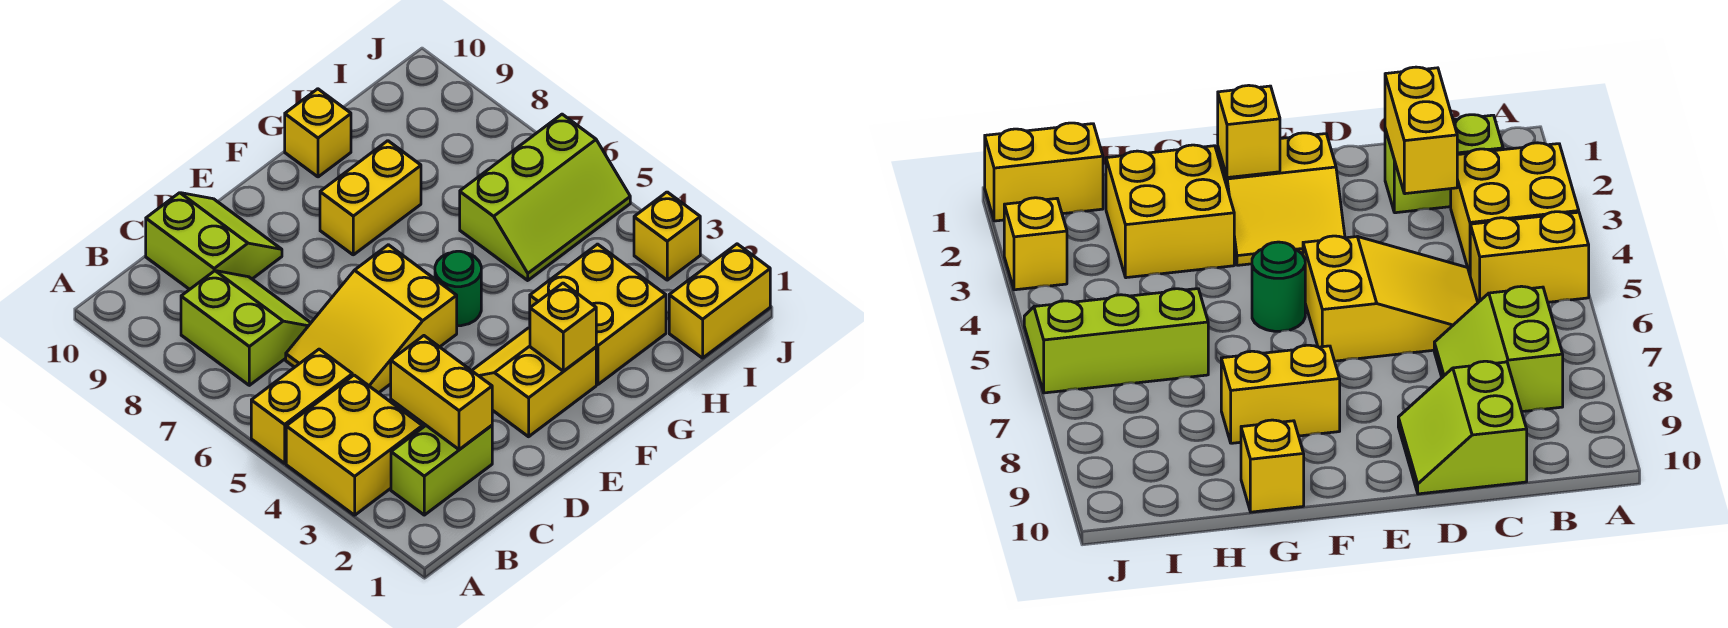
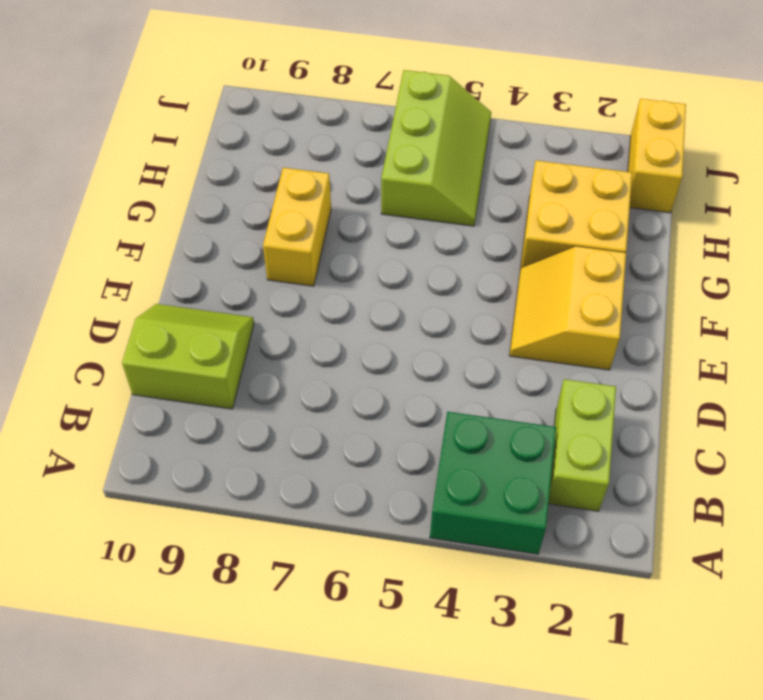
green 2x2 brick [430,412,556,554] -> yellow 2x2 brick [286,375,422,515]
none -> yellow 1x2 brick [251,349,352,463]
none -> lime 2x2 slope [181,271,311,385]
none -> yellow 2x3 slope [286,245,457,393]

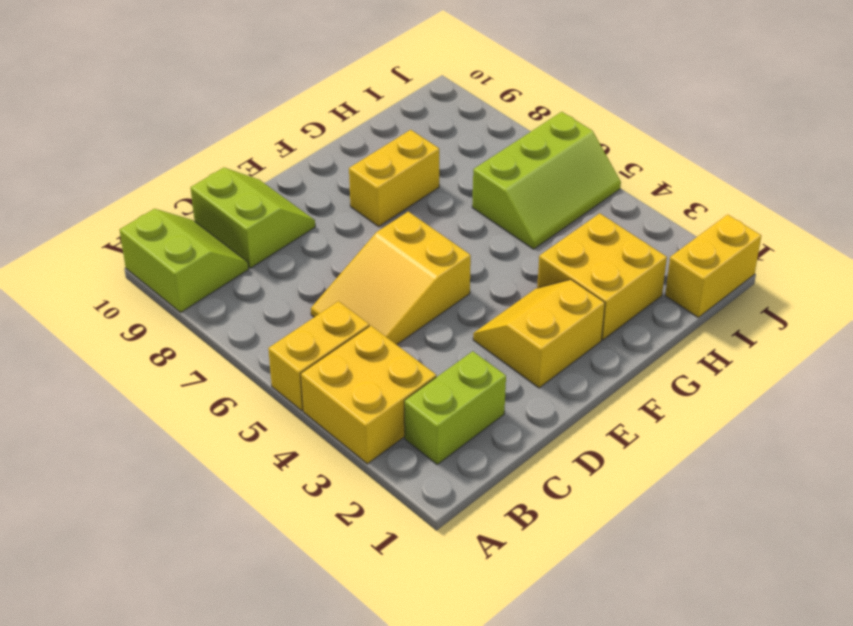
lime 2x2 slope [120,209,249,312] -> lime 2x2 slope moved to [181,271,311,385]
none -> green 1x1 round brick [435,251,481,326]
none -> yellow 1x1 brick [285,89,351,177]
none -> yellow 1x1 brick [634,192,700,280]

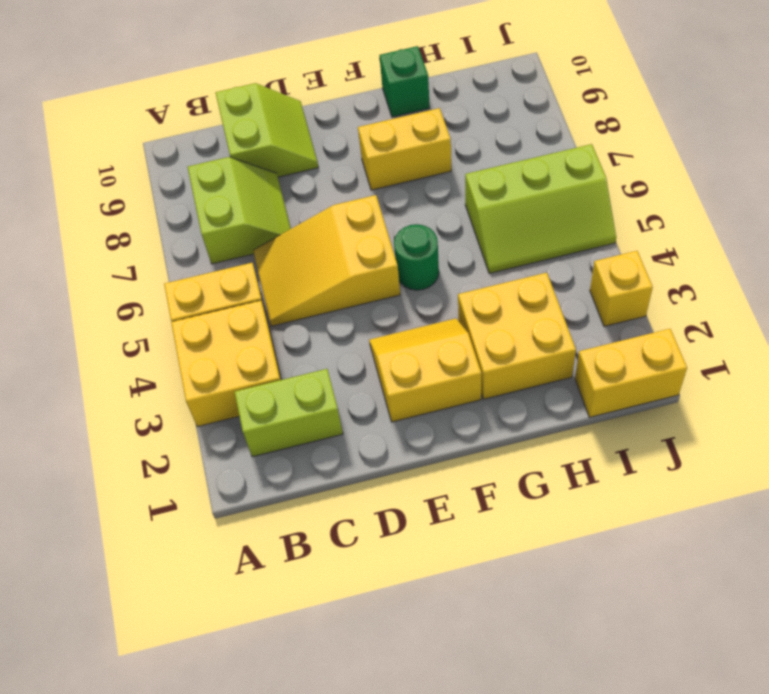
green 1x1 brick [379,46,430,117] -> yellow 1x1 brick [285,89,351,177]
none -> yellow 1x2 brick [391,336,492,450]
none -> yellow 1x1 brick [530,283,596,371]

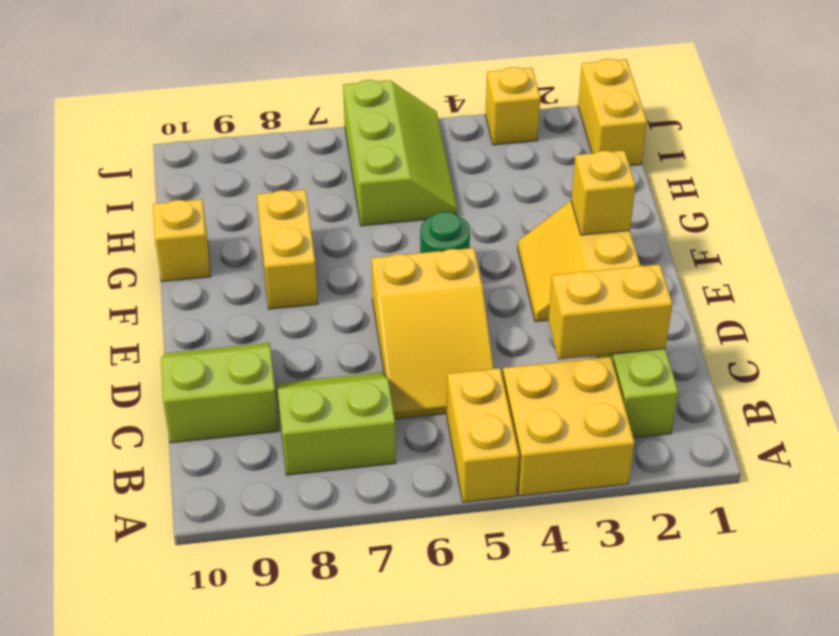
none -> yellow 2x2 brick [530,244,666,384]

